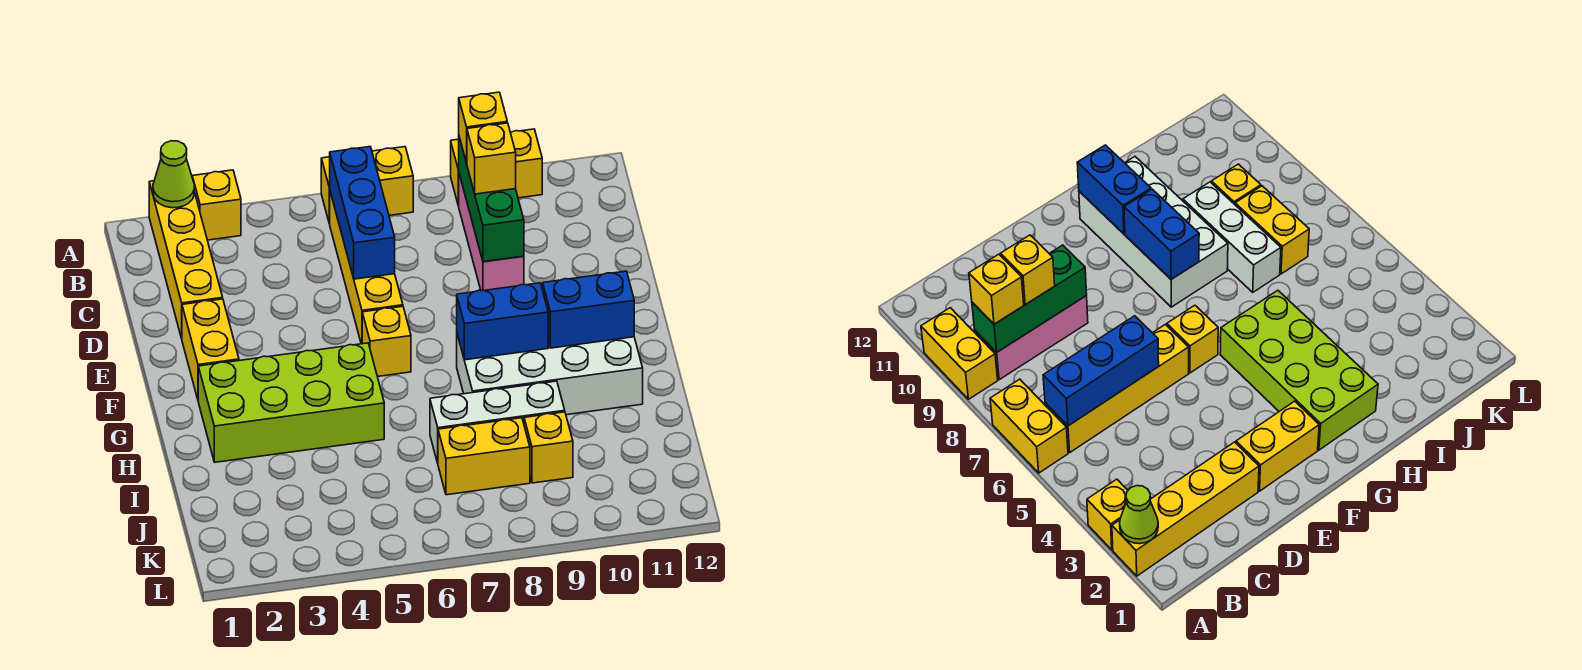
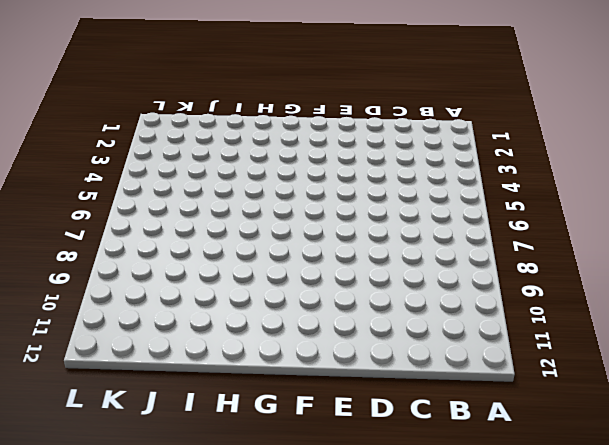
none -> yellow 1x4 brick [149,181,223,338]
none -> yellow 1x1 brick [192,170,241,240]
none -> yellow 1x2 brick [321,147,413,223]

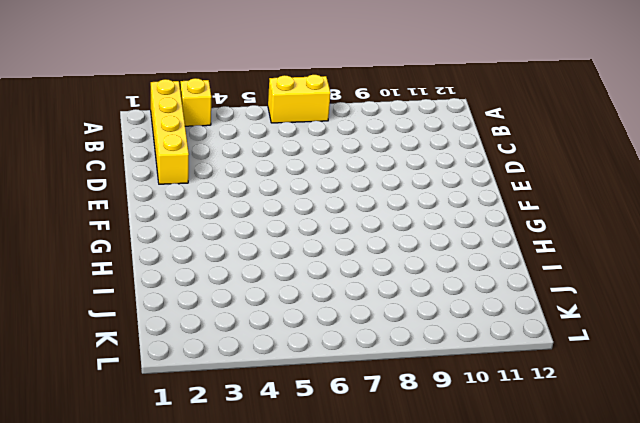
none -> yellow 1x2 brick [451,129,542,206]
none -> yellow 1x4 brick [329,192,403,344]
none -> pink 1x3 brick [459,174,524,291]

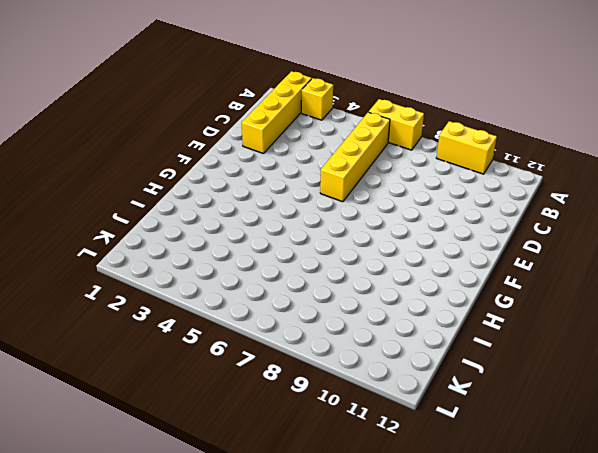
none -> pink 1x3 brick [459,174,524,291]
none -> yellow 1x2 brick [182,299,239,399]
none -> yellow 1x1 brick [362,306,411,377]

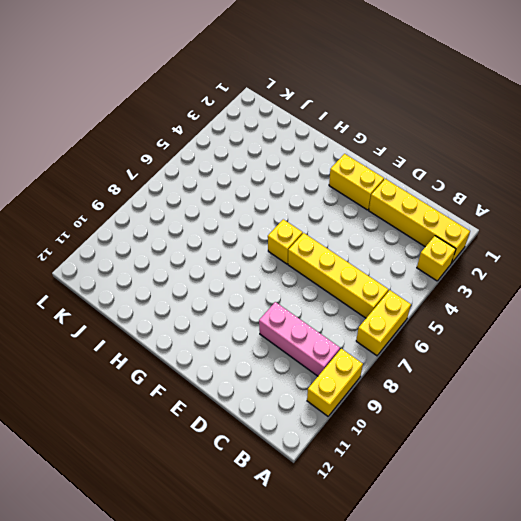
none -> lime 2x4 brick [198,343,384,462]
none -> white 2x4 brick [457,334,643,415]
none -> white 1x3 brick [430,381,565,463]

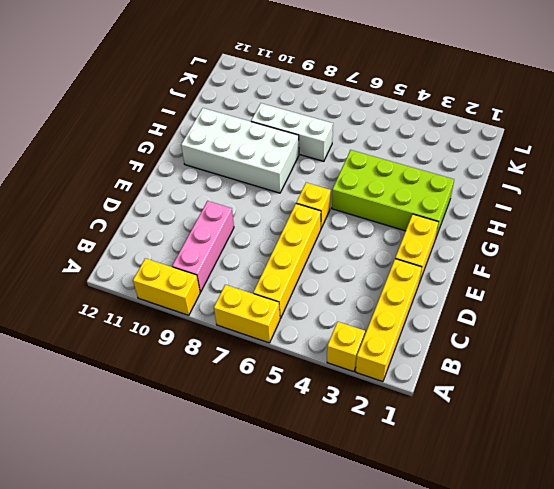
none -> yellow 1x2 brick [438,418,530,495]
none -> yellow 1x1 brick [524,412,573,483]
none -> lime 1x1 cone [153,141,194,208]

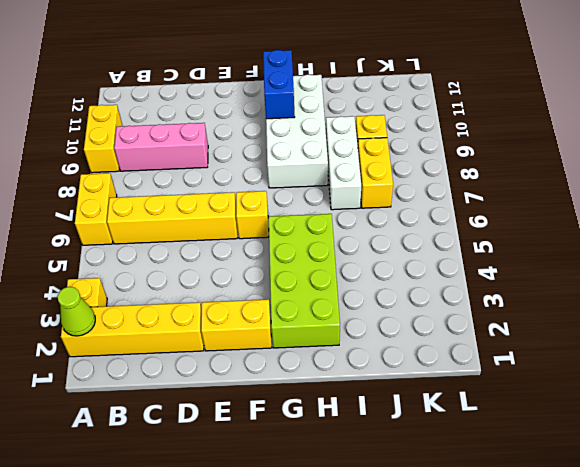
none -> blue 1x3 brick [329,147,395,279]
none -> green 1x3 brick [458,137,524,262]
none -> blue 1x2 brick [457,283,548,360]

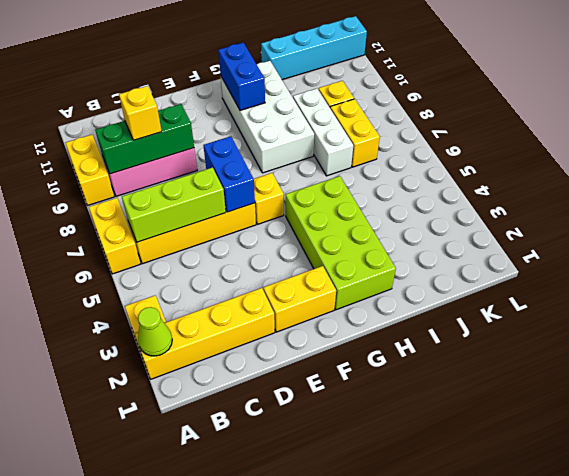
lime 1x3 brick [122,167,226,242] -> blue 1x3 brick [329,147,395,279]
blue 1x2 brick [203,136,255,212] -> blue 1x2 brick moved to [457,283,548,360]
cyan 1x4 brick [261,16,367,80] -> none
none -> yellow 1x1 brick [459,92,507,163]

